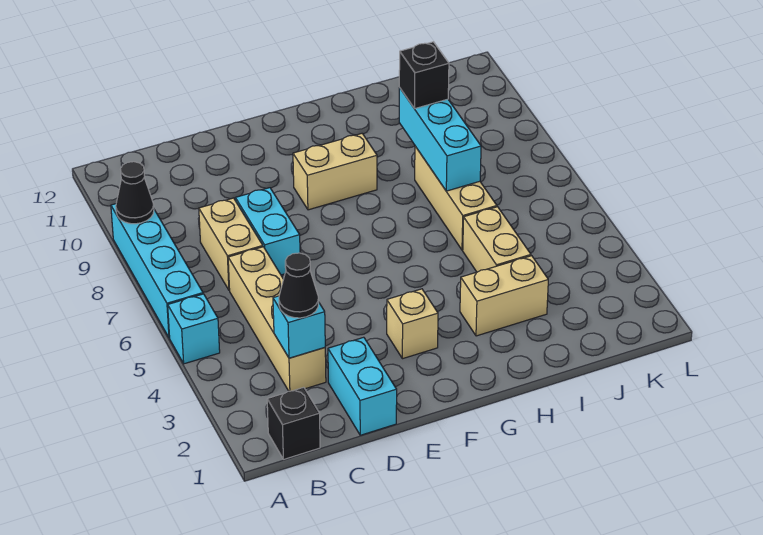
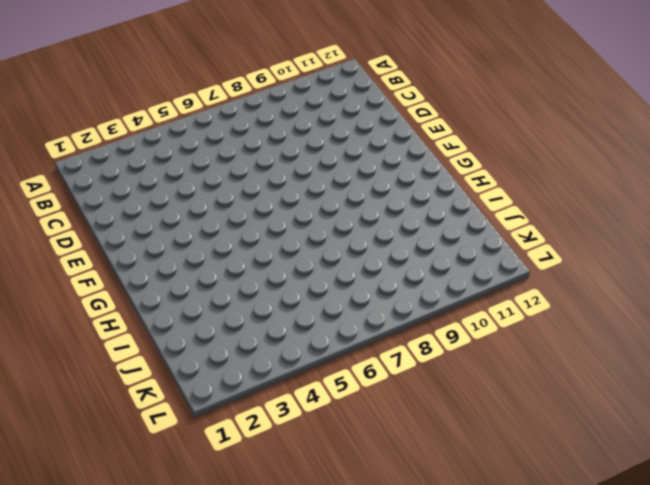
none -> cyan 1x1 brick [168,294,220,364]
none -> cyan 1x4 brick [111,204,203,338]
none -> black 1x1 brick [267,387,320,459]

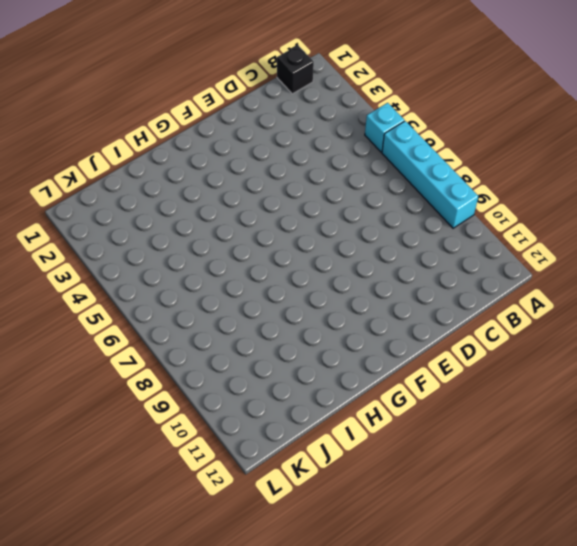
none -> tan 1x4 brick [228,247,326,391]
none -> tan 1x2 brick [199,198,263,290]
none -> cyan 1x2 brick [328,337,397,435]

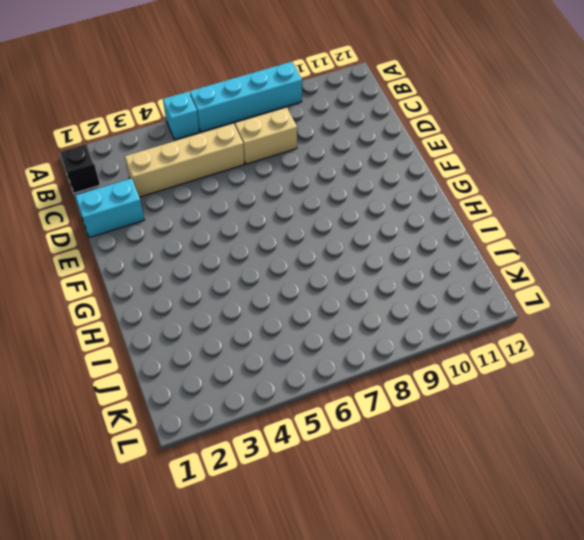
none -> cyan 1x2 brick [235,188,300,275]
none -> tan 1x1 brick [387,289,438,359]
none -> tan 1x2 brick [293,134,377,210]

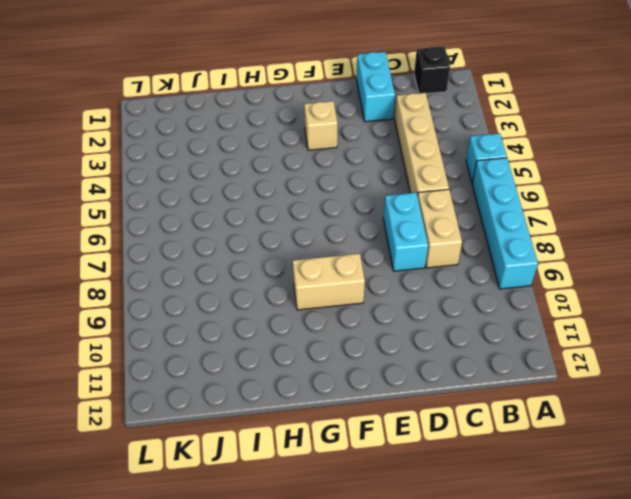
none -> tan 1x2 brick [460,256,548,336]
none -> tan 1x2 brick [463,207,531,272]
none -> tan 1x3 brick [415,146,497,250]

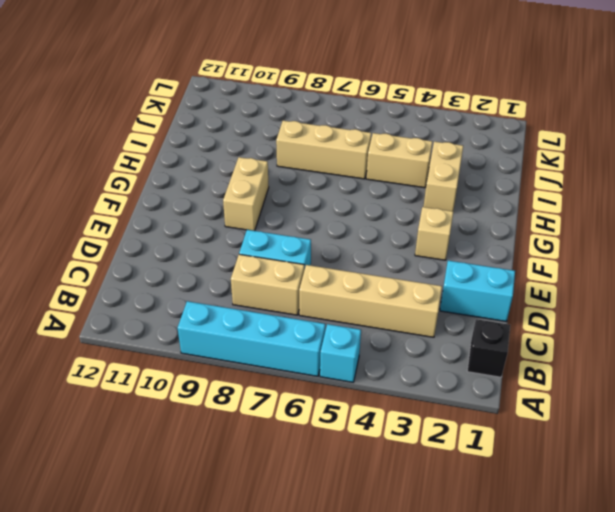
none -> black 1x1 cone [116,162,154,224]
none -> cyan 1x1 brick [273,296,325,358]
none -> cyan 1x3 brick [399,88,481,191]

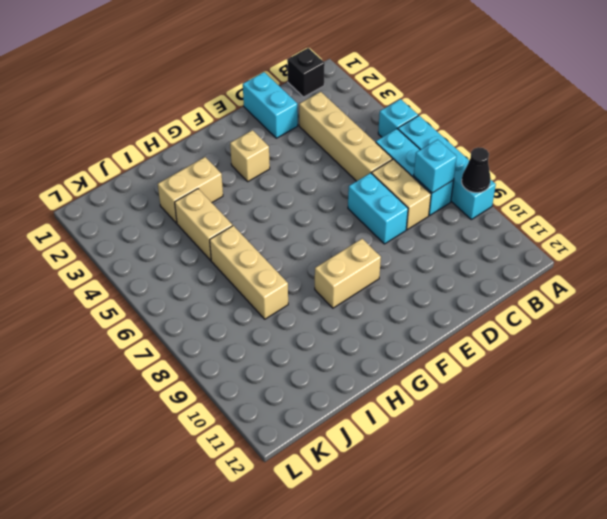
cyan 1x3 brick [376,129,454,215] -> cyan 1x3 brick moved to [399,88,481,191]
cyan 1x1 brick [414,139,457,193] -> cyan 1x1 brick moved to [273,296,325,358]
none -> black 1x1 cone [279,253,319,318]
none -> black 1x1 brick [399,42,449,109]

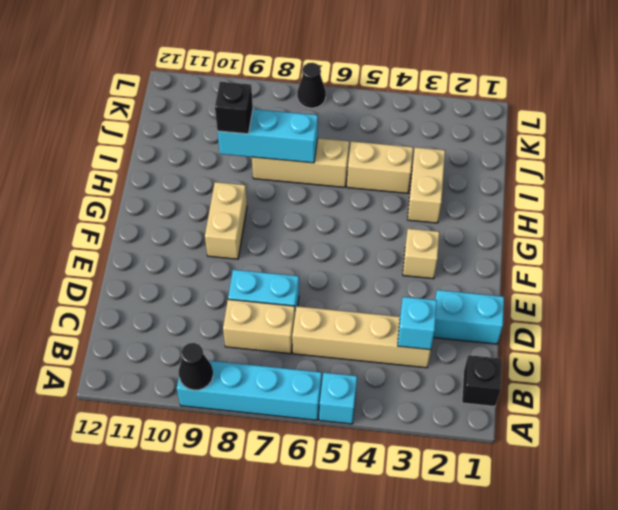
black 1x1 cone [297,63,326,108] -> black 1x1 cone moved to [279,253,319,318]

